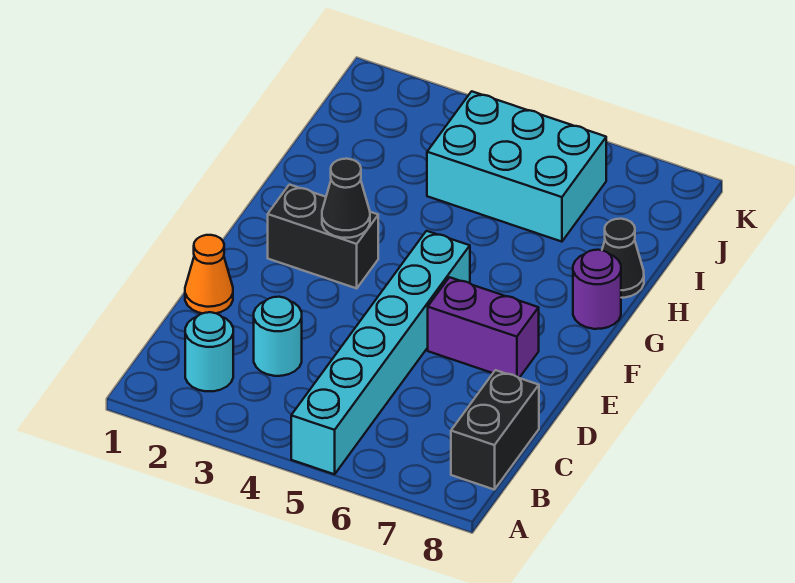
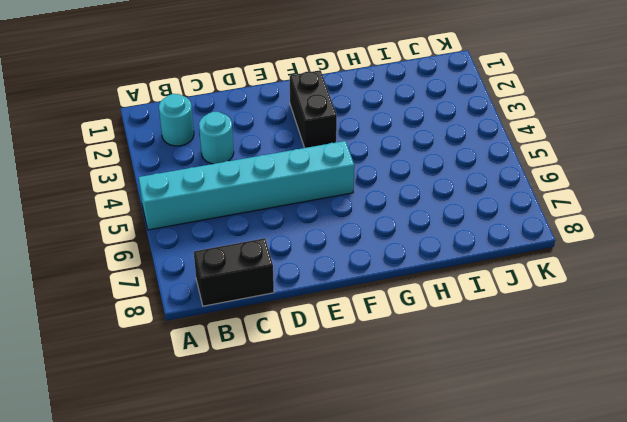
none -> orange 1x1 cone [185,235,233,313]
none -> purple 1x2 brick [428,277,539,378]

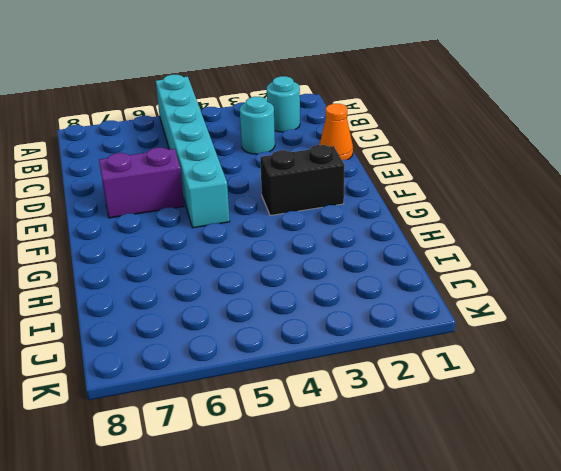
none -> black 1x2 brick [451,370,539,490]
none -> purple 1x1 round brick [573,250,621,329]

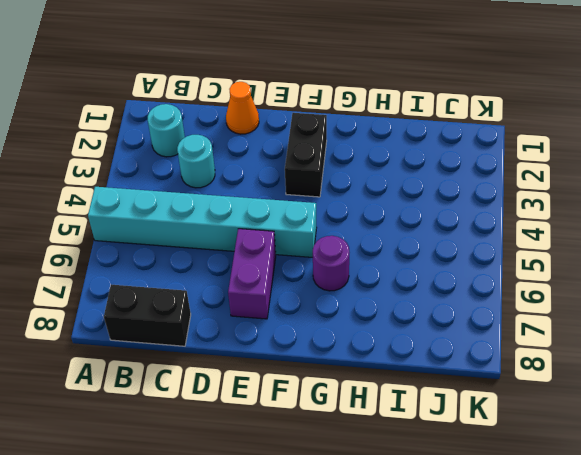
purple 1x1 round brick [313,236,350,291] -> purple 1x1 round brick moved to [573,250,621,329]
none -> black 1x1 cone [602,219,644,298]
none -> cyan 2x3 brick [427,91,606,242]

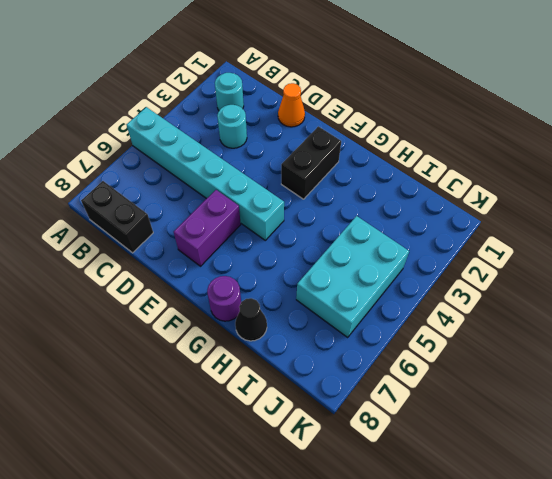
none -> black 1x1 cone [322,159,370,238]

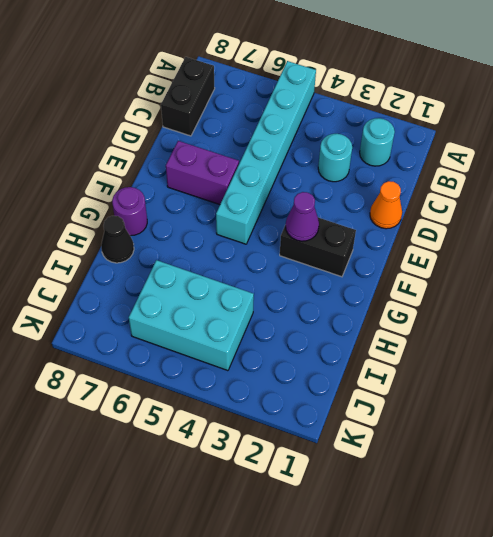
purple 1x1 cone [286,192,319,241] -> black 1x1 cone [322,159,370,238]

